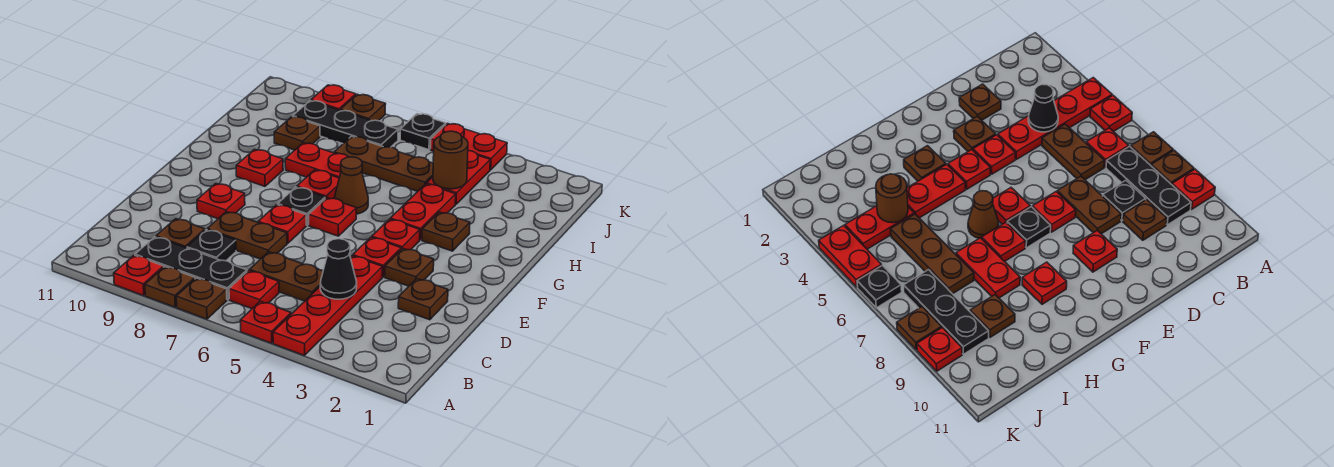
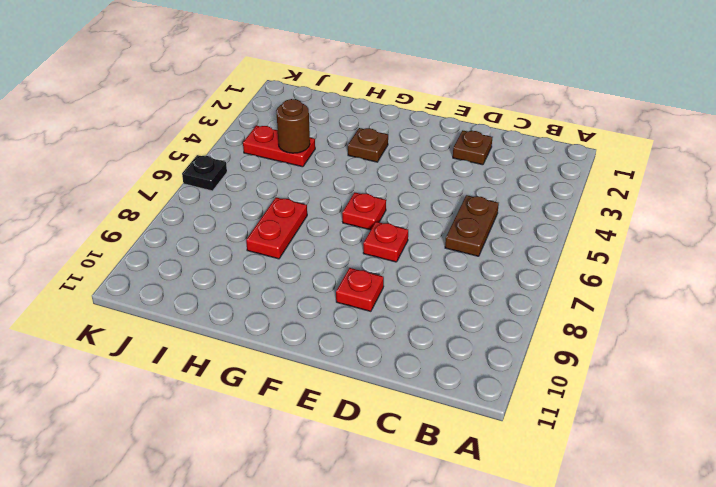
none -> red 1x4 plate [273,256,382,356]
none -> red 1x1 plate [240,301,291,343]
none -> brown 1x1 plate [176,278,227,319]
none -> brown 1x1 plate [145,267,195,307]

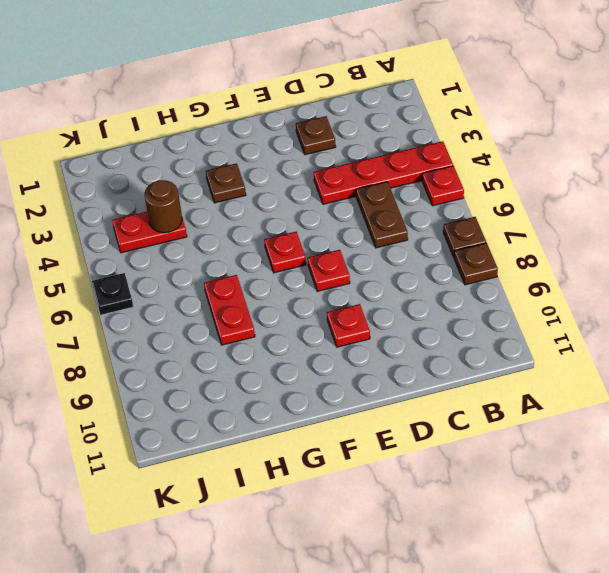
none -> red 1x1 plate [114,255,164,296]
none -> red 1x1 plate [229,271,279,309]
none -> black 1x3 plate [135,237,247,300]
none -> black 1x1 plate [187,230,236,261]

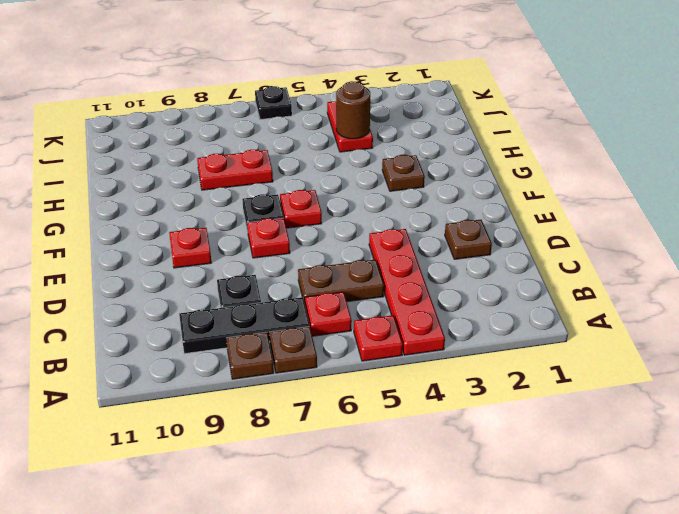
none -> red 1x1 plate [114,255,164,296]
none -> brown 1x1 plate [156,219,205,248]
none -> brown 1x2 plate [207,212,287,259]
none -> brown 1x1 plate [385,249,434,286]

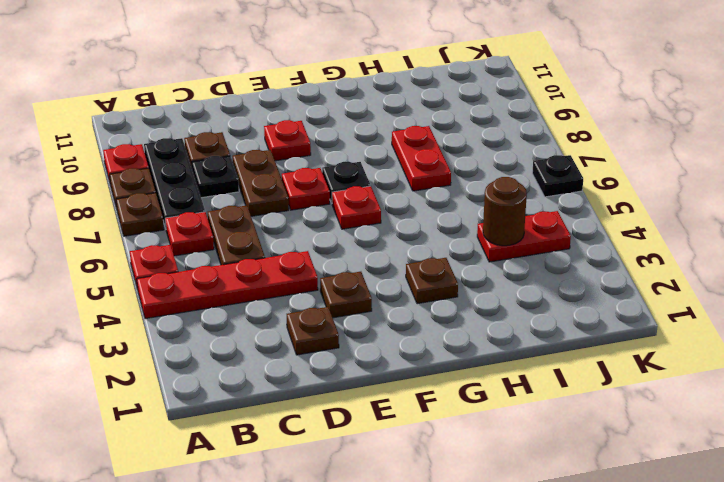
none -> red 1x1 plate [353,237,401,277]
none -> red 1x1 plate [372,219,420,250]
none -> red 1x2 plate [390,184,456,240]
none -> brown 1x1 cone [334,157,368,214]

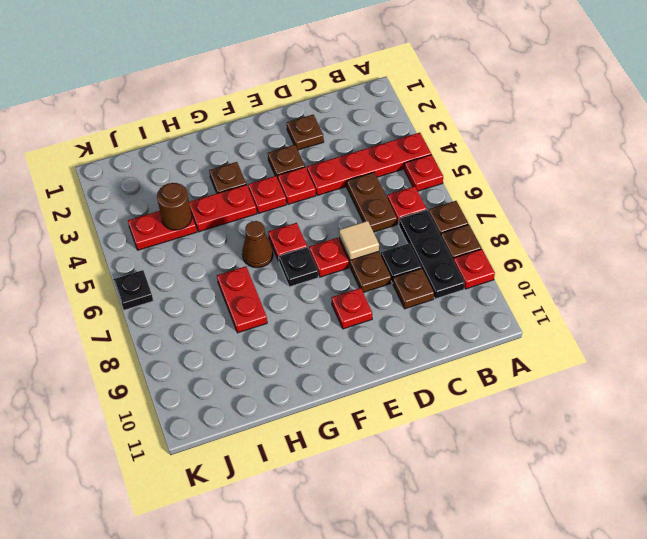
tan 1x1 tile [339,221,379,260] -> none
none -> red 1x1 plate [297,170,339,199]
none -> red 1x1 plate [236,149,283,186]
none -> brown 1x3 plate [334,136,433,191]
none -> brown 1x1 plate [274,117,320,150]

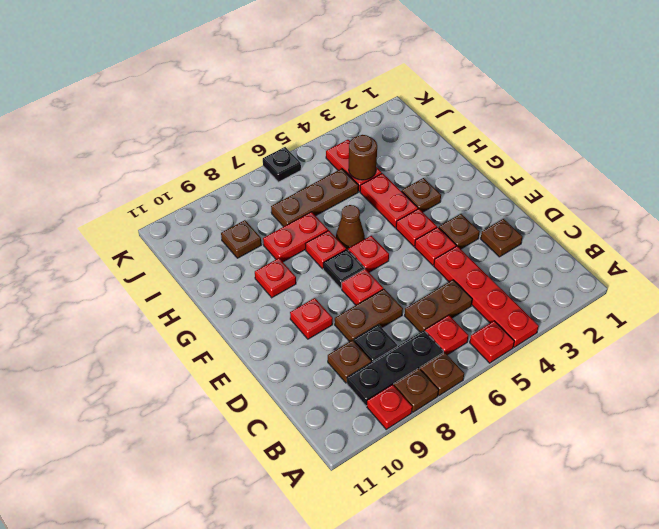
none -> black 1x3 plate [293,101,398,147]
none -> red 1x2 plate [431,123,507,170]
none -> brown 1x1 plate [340,94,386,121]
none -> red 1x1 plate [311,85,356,110]

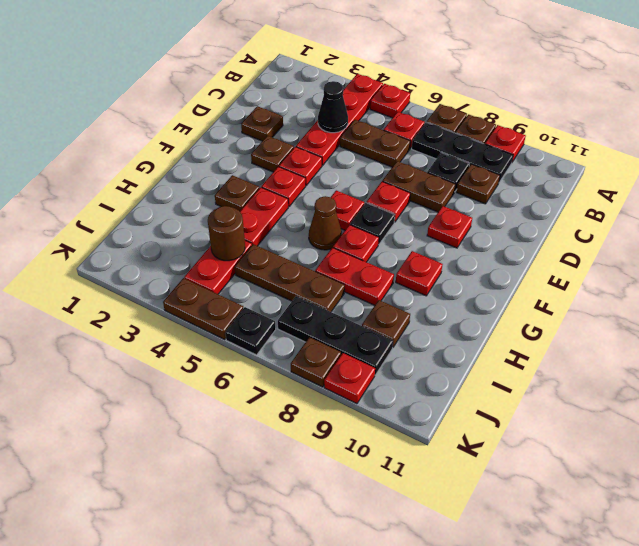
brown 1x2 plate [163,278,243,339] -> red 1x2 plate [431,123,507,170]

